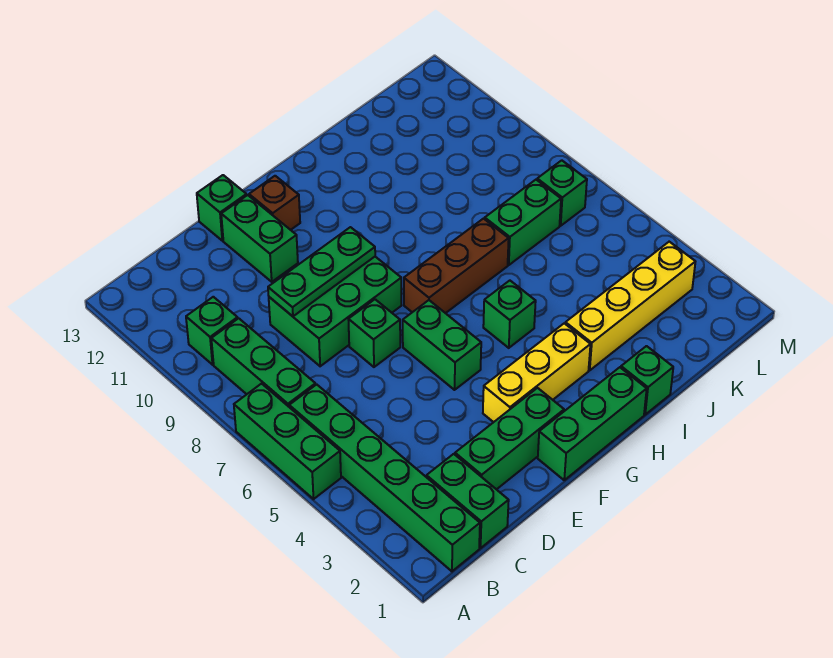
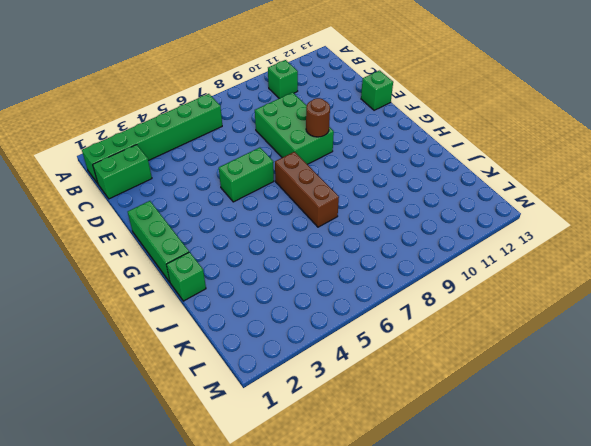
brown 1x1 round brick [306,98,330,137] -> green 1x3 plate [268,227,375,316]
none -> green 1x3 brick [234,384,341,499]
none -> green 1x3 brick [211,318,316,407]
none -> green 1x3 brick [455,388,564,490]

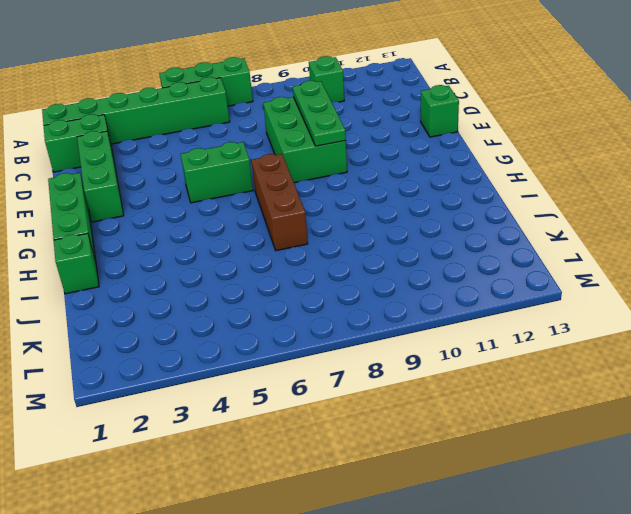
none -> green 1x3 brick [211,318,316,407]
none -> green 1x1 brick [348,299,400,367]
none -> green 1x2 brick [221,195,298,282]

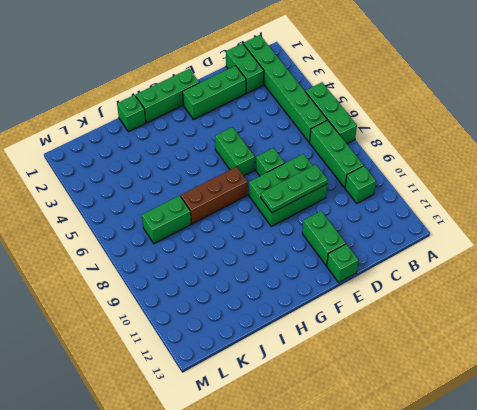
none -> yellow 1x3 brick [483,323,590,422]
none -> brown 1x1 brick [249,176,300,230]
none -> green 1x1 brick [483,281,536,348]

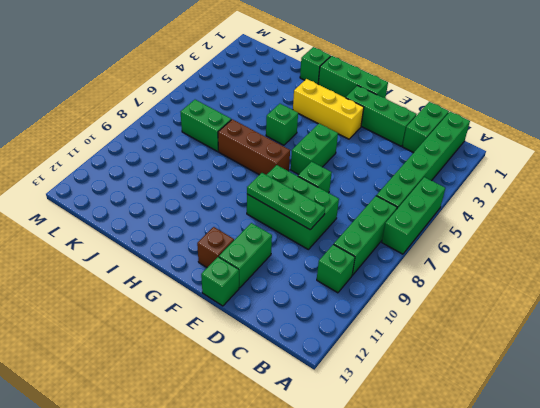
none -> yellow 1x4 brick [565,242,695,370]
none -> green 1x1 brick [537,160,587,226]

